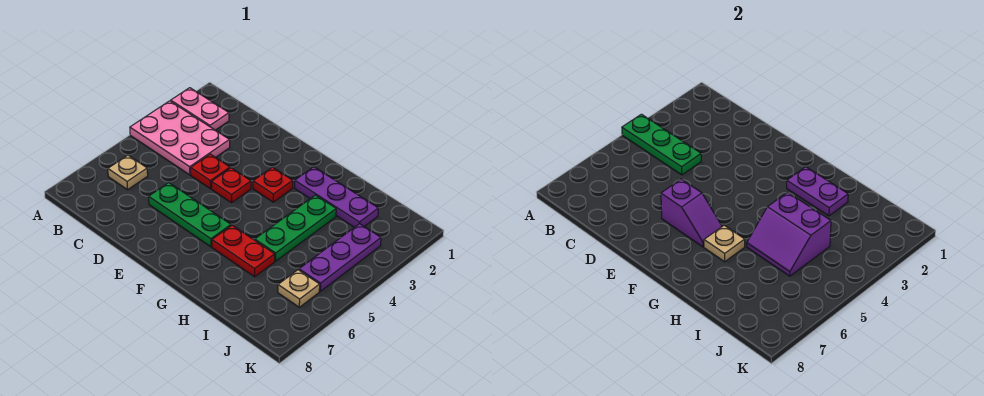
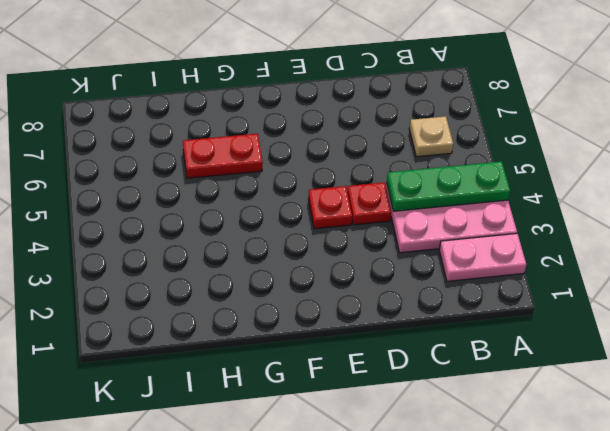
none -> green 1x3 plate [149,183,231,247]
none -> red 1x1 plate [253,167,293,202]
none -> purple 1x3 plate [295,167,378,227]

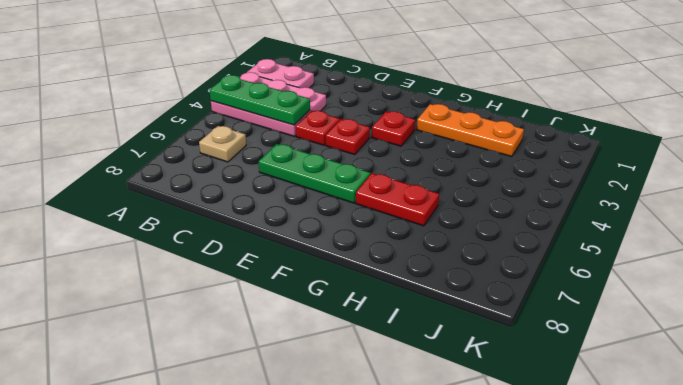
orange 1x3 plate [417,104,524,157] -> purple 1x3 plate [295,167,378,227]
none -> green 1x3 plate [255,195,336,261]
none -> purple 1x3 plate [299,224,381,291]
none -> tan 1x1 plate [278,270,320,307]

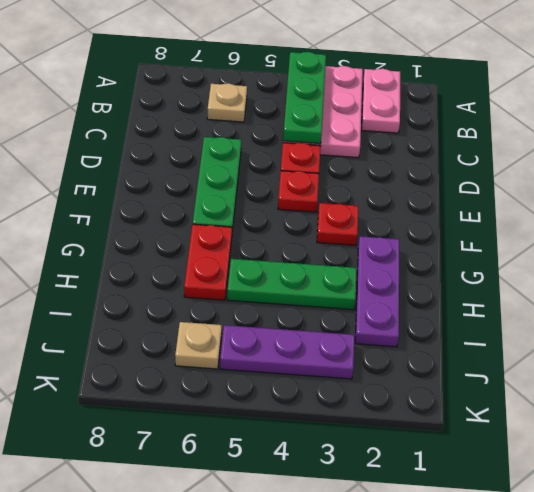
none -> purple 1x2 slope [661,179,722,247]
none -> purple 1x2 plate [787,167,848,216]
none -> tan 1x1 plate [704,225,745,262]

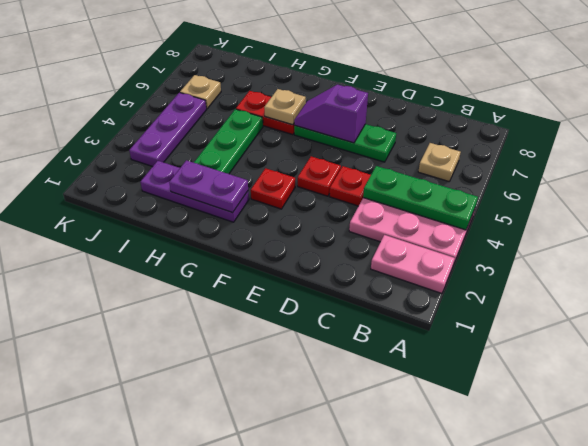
none -> purple 2x2 slope [747,192,831,276]

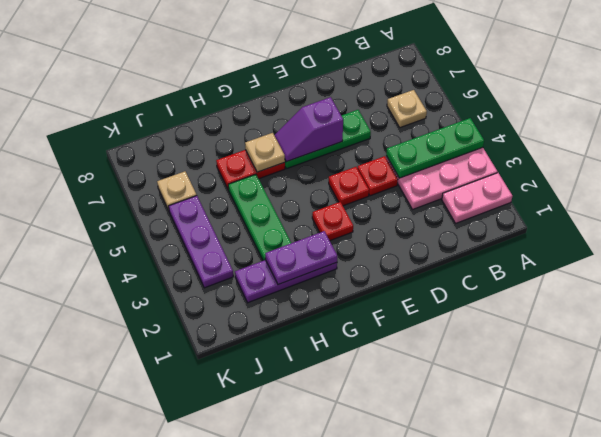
none -> purple 2x2 slope [747,192,831,276]

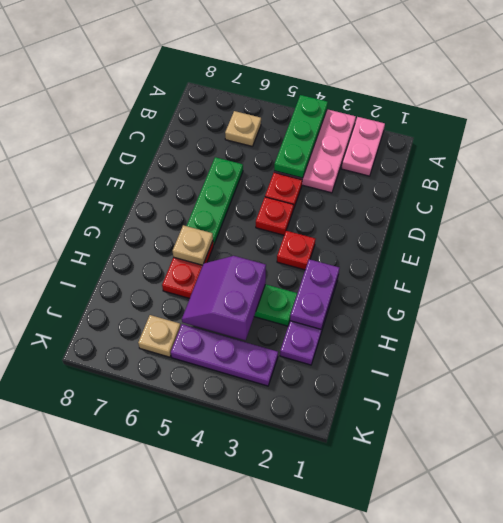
none -> purple 1x2 slope [661,179,722,247]

